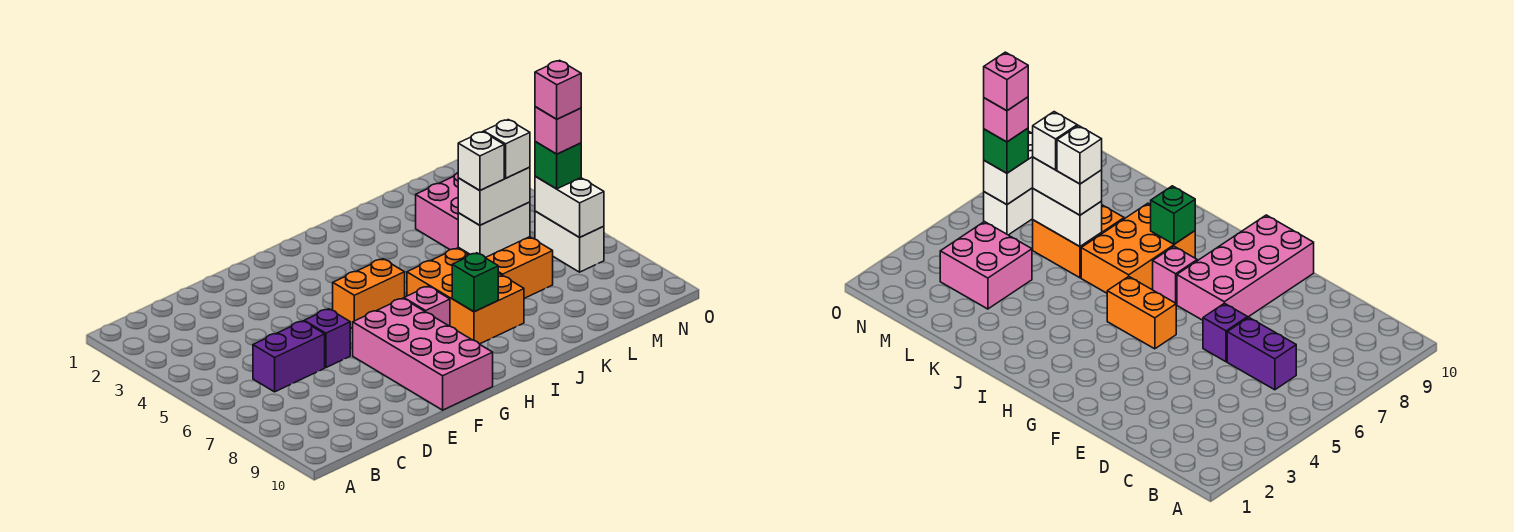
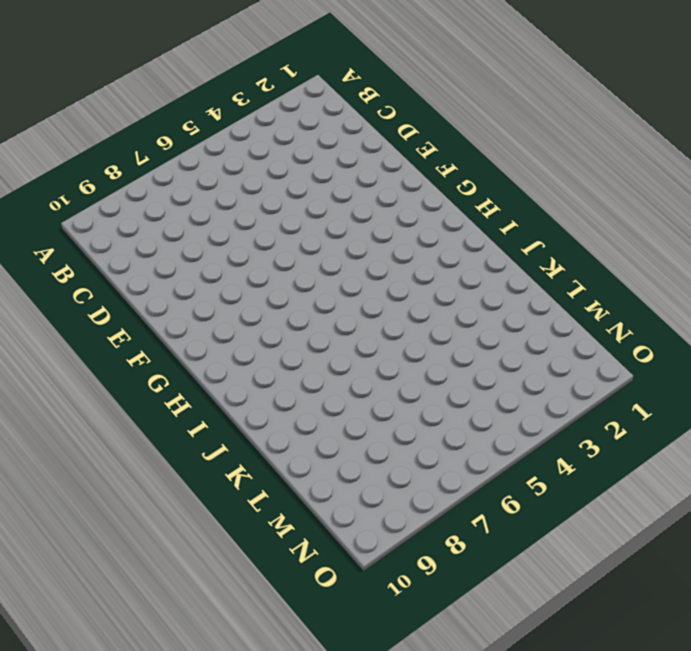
none -> purple 1x2 brick [253,321,325,392]
none -> purple 1x1 brick [304,309,350,368]
none -> pink 2x4 brick [353,298,493,410]

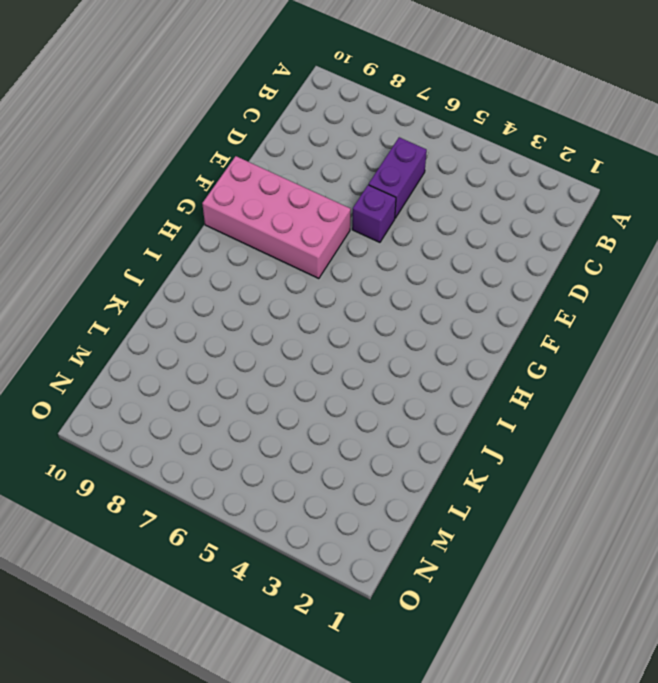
none -> orange 1x2 brick [333,259,405,329]
none -> pink 1x1 brick [404,286,450,326]
none -> orange 2x3 brick [407,248,524,344]

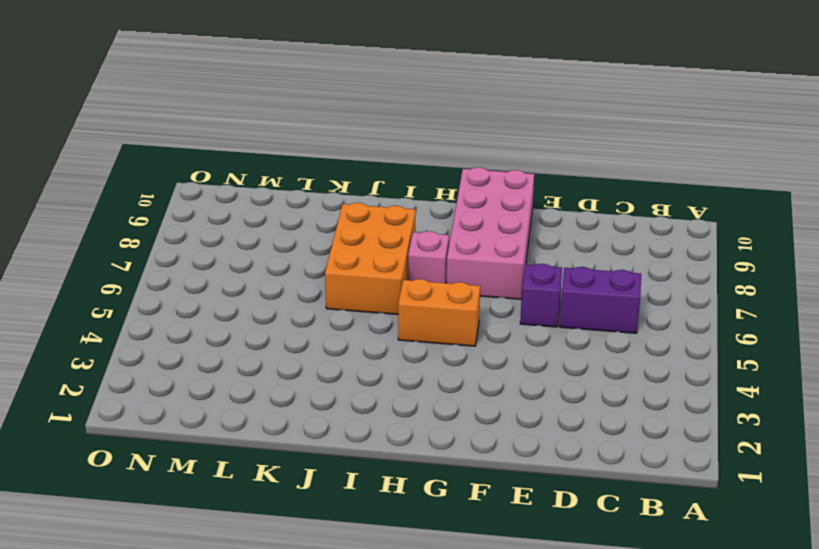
none -> orange 2x2 brick [458,237,553,298]
none -> pink 2x2 brick [416,173,458,250]
none -> white 1x2 brick [535,211,604,272]

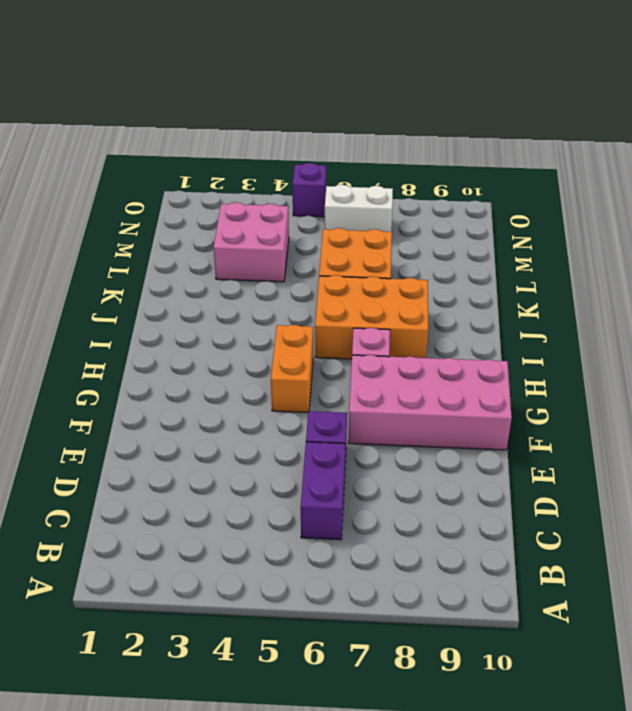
purple 1x1 brick [293,163,326,217] -> none
none -> green 1x1 brick [452,253,498,312]
none -> white 1x2 brick [458,202,530,258]
none -> white 1x2 brick [535,176,604,237]

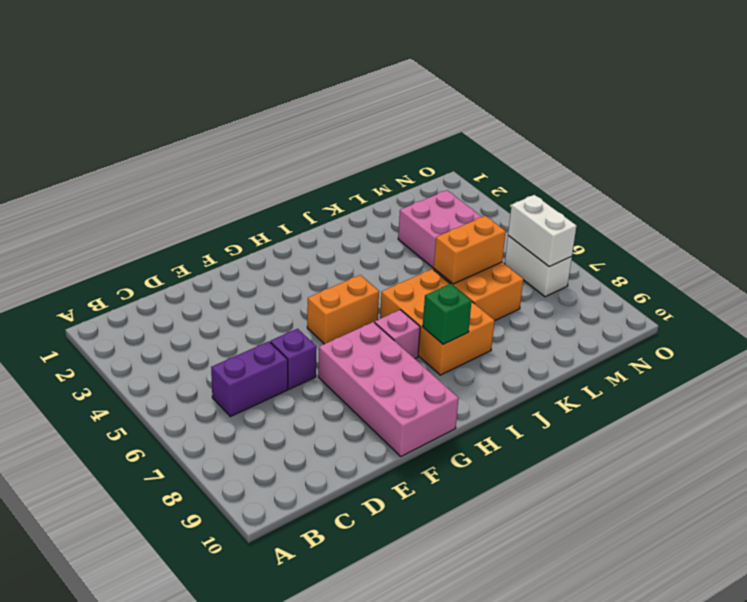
orange 1x2 brick [434,216,506,284] -> white 1x2 brick [458,202,530,258]
none -> white 1x2 brick [458,167,530,225]
none -> green 1x1 brick [535,142,581,189]
none -> white 1x1 brick [458,132,504,190]

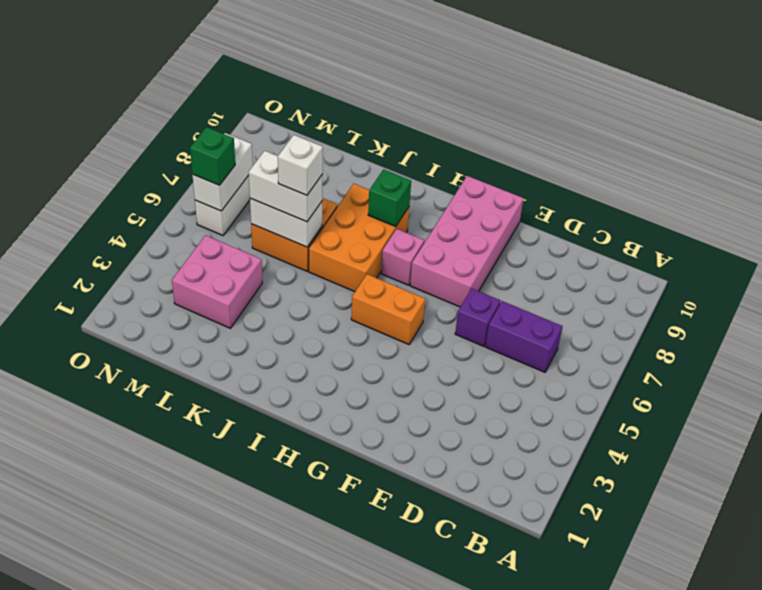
none -> white 1x1 brick [484,120,530,178]
none -> pink 1x1 brick [535,107,581,154]
none -> pink 1x1 brick [535,60,581,119]

